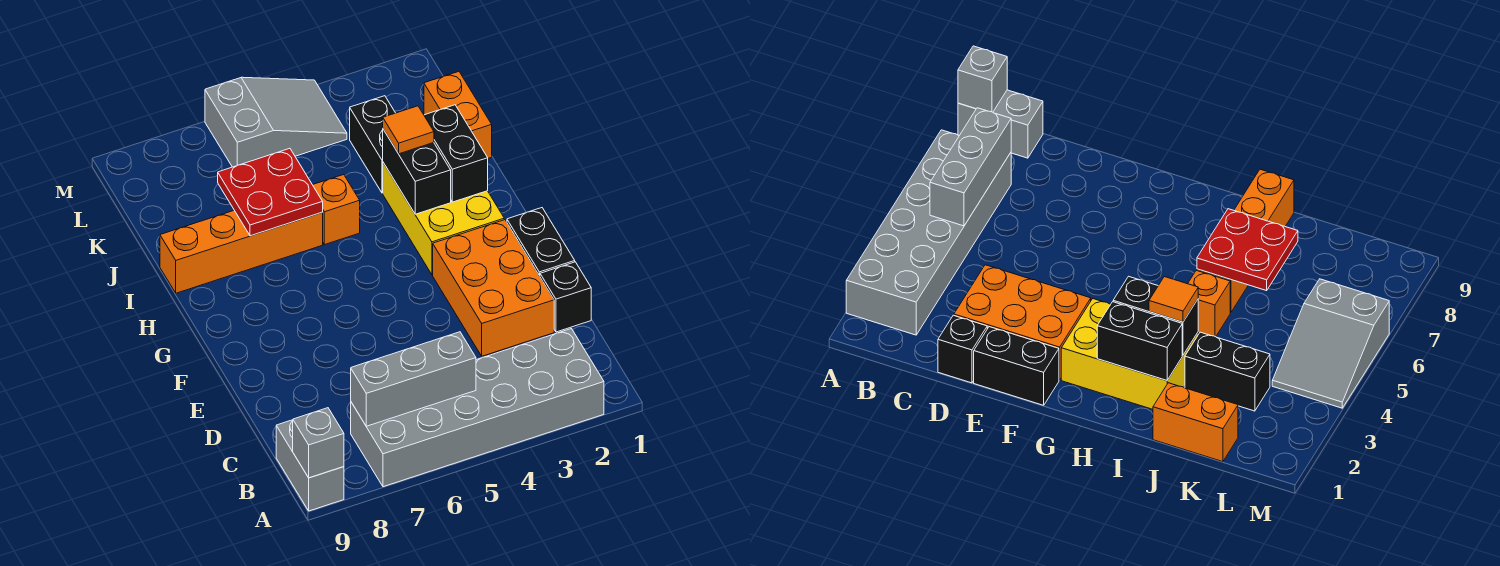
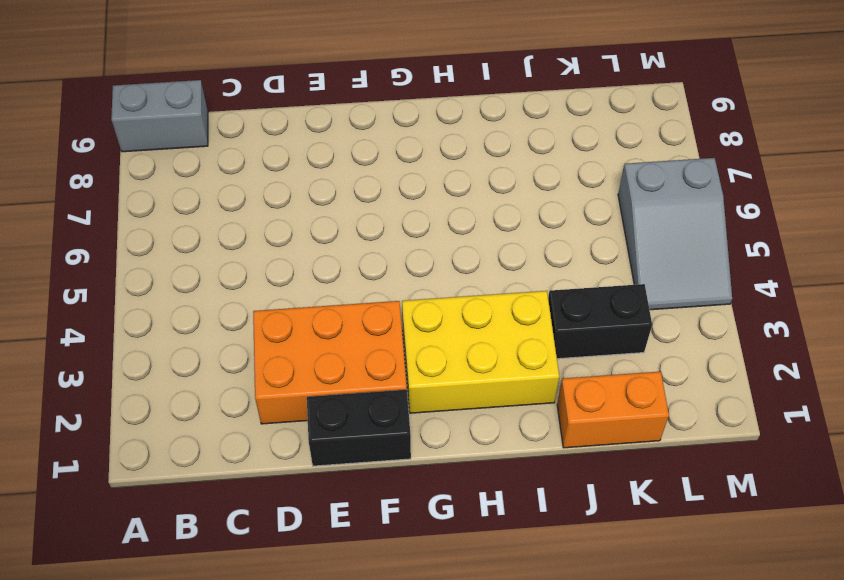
none -> grey 2x6 brick [351,329,604,487]
none -> black 1x1 brick [540,262,591,332]
none -> orange 1x1 brick [313,175,360,245]

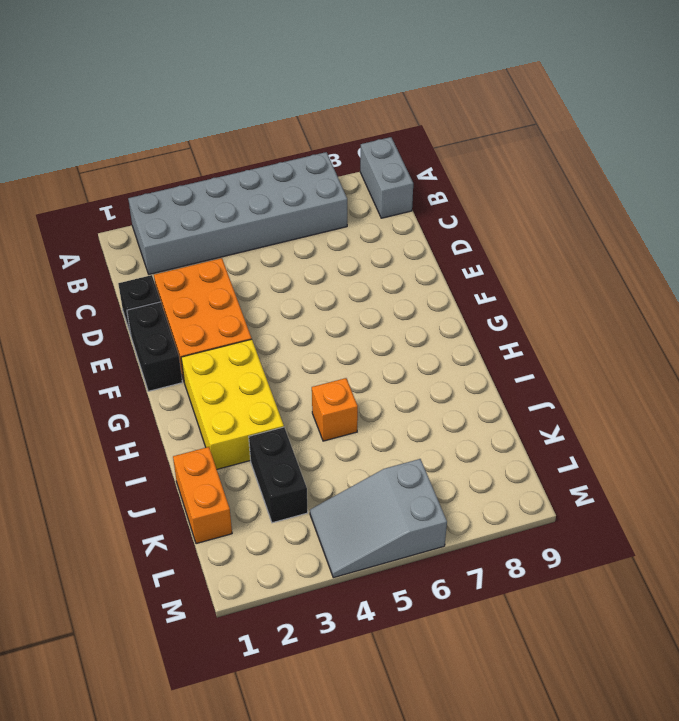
none -> orange 1x4 brick [160,210,323,293]
none -> grey 1x1 brick [293,408,344,478]
none -> grey 1x3 brick [351,332,476,426]

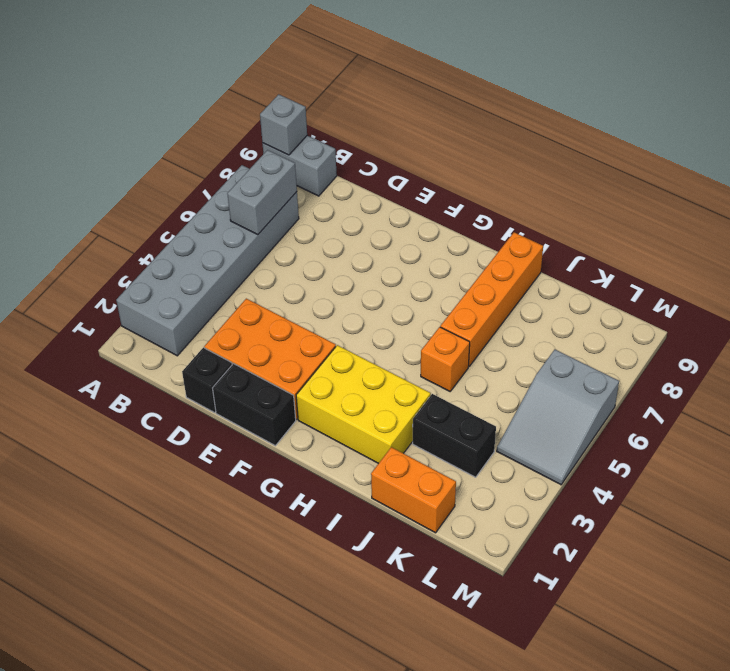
grey 1x2 brick [227,150,297,235] -> grey 1x3 brick [351,332,476,426]
none -> black 1x2 brick [424,105,488,202]
none -> black 1x2 brick [383,129,451,214]
none -> red 2x2 plate [218,148,323,236]

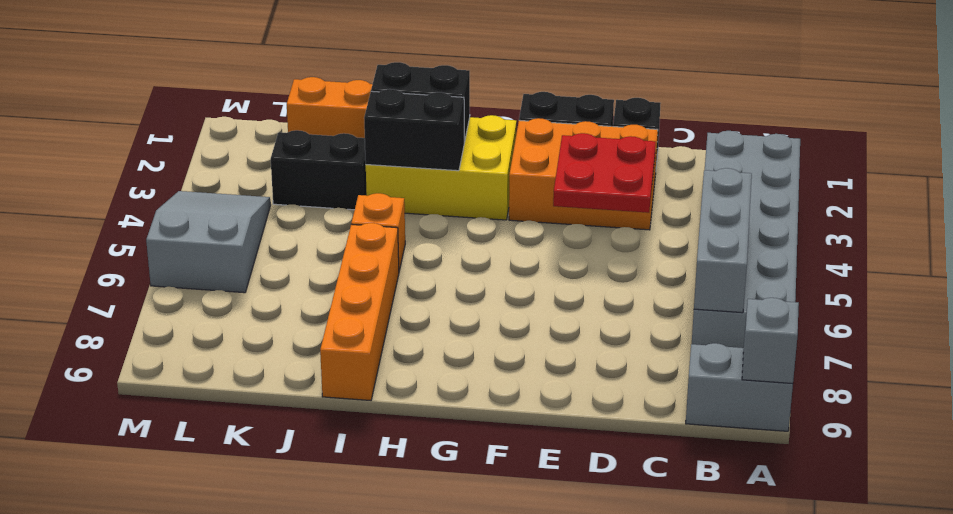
red 2x2 plate [553,133,656,213] -> red 2x2 plate moved to [218,148,323,236]
none -> orange 1x1 tile [383,106,434,154]

